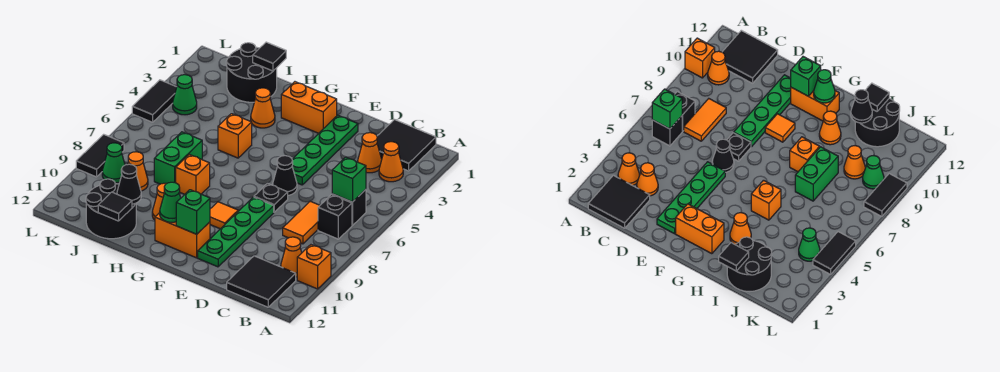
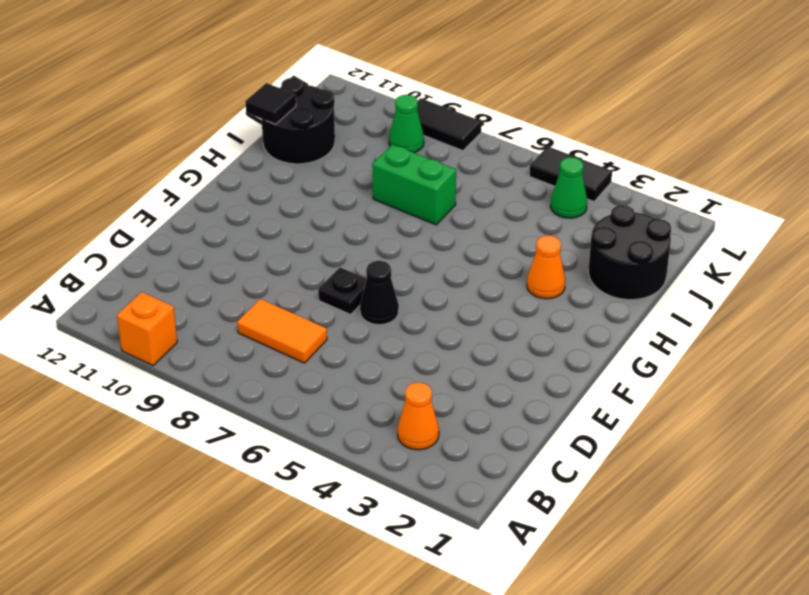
none -> black 2x2 tile [377,120,436,171]
none -> black 1x1 brick [332,189,366,226]
none -> black 1x1 brick [318,195,352,239]
none -> orange 1x1 cone [281,237,302,277]

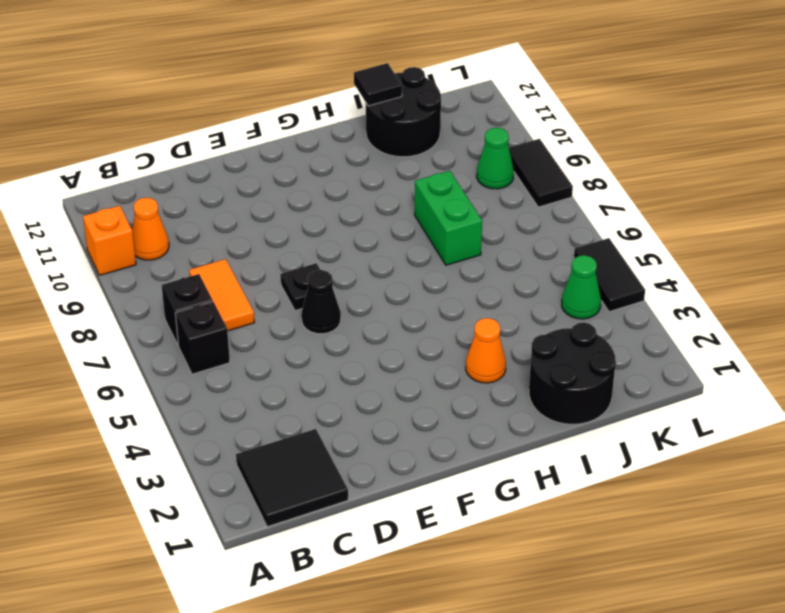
none -> orange 1x1 cone [379,142,403,182]
none -> black 2x2 tile [227,256,296,307]
none -> orange 1x1 cone [358,133,382,173]
none -> green 1x4 plate [292,115,358,185]

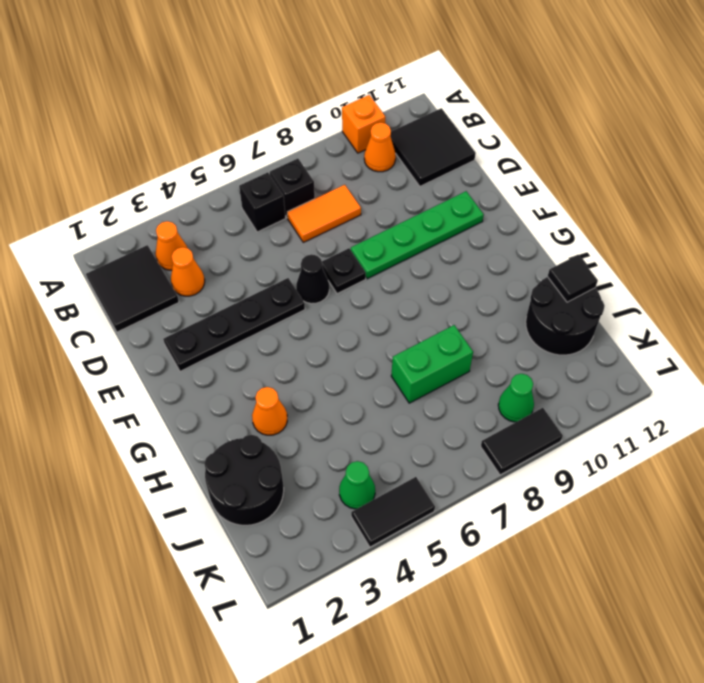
black 1x4 plate [163,278,305,371] -> green 1x4 plate [292,115,358,185]
none -> orange 1x2 brick [281,82,337,133]
none -> orange 1x1 tile [210,202,238,229]
none -> orange 1x2 brick [155,213,210,258]
none -> orange 1x1 brick [218,114,252,158]

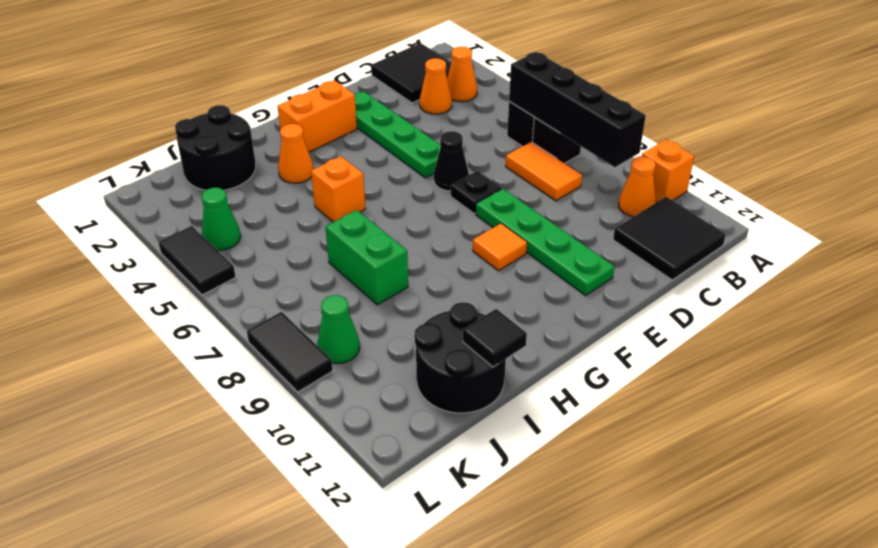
black 1x4 brick [509,52,646,167] -> green 1x1 brick [332,157,366,202]
none -> orange 1x2 brick [155,213,210,258]
none -> orange 1x1 brick [176,154,210,194]
none -> orange 1x1 cone [152,183,166,220]
none -> orange 1x1 cone [128,152,148,191]

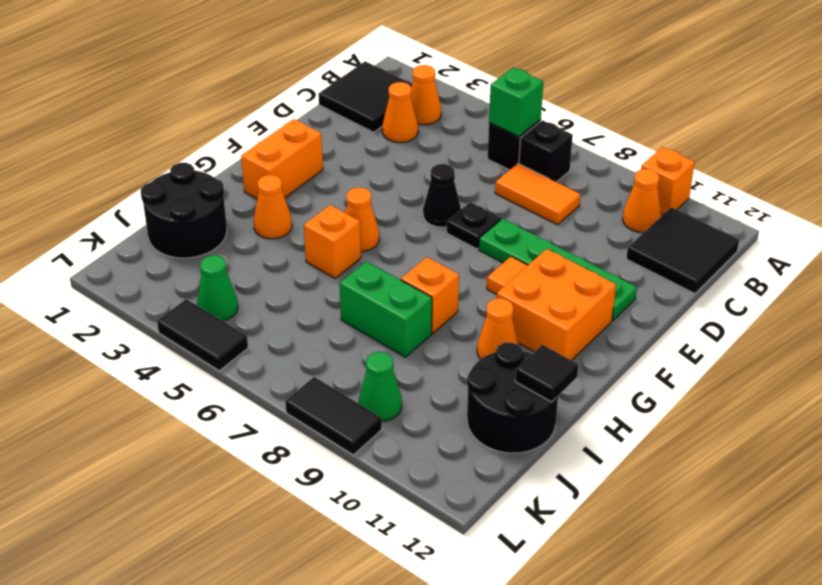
orange 2x2 brick [496,249,616,361] -> orange 1x2 brick [155,213,210,258]
orange 1x1 cone [345,188,379,252] -> orange 1x1 cone moved to [128,152,148,191]
none -> green 1x4 plate [292,115,358,185]
none -> green 1x1 brick [176,190,210,234]
none -> green 1x1 cone [160,182,181,222]
none -> black 1x1 tile [253,42,286,71]

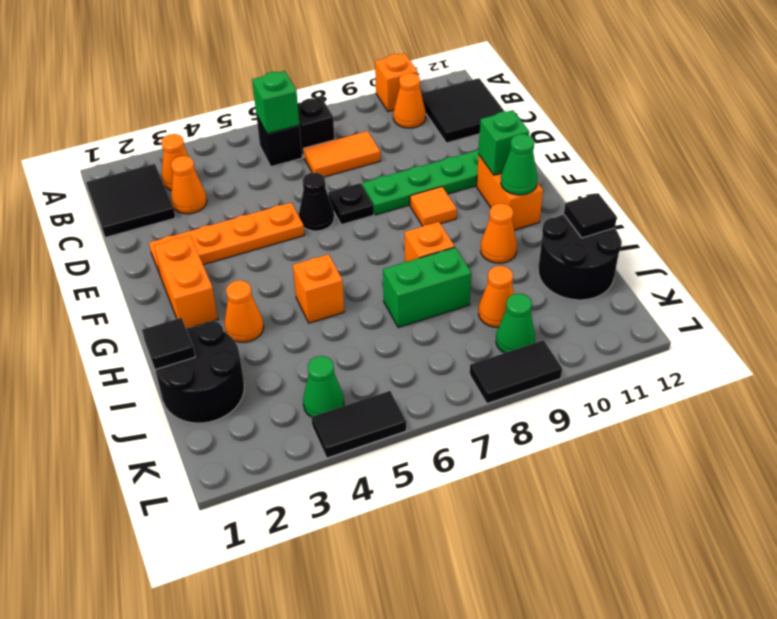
orange 1x4 plate [149,203,304,274] -> green 1x4 plate [292,115,358,185]
none -> black 1x1 cone [117,164,141,204]

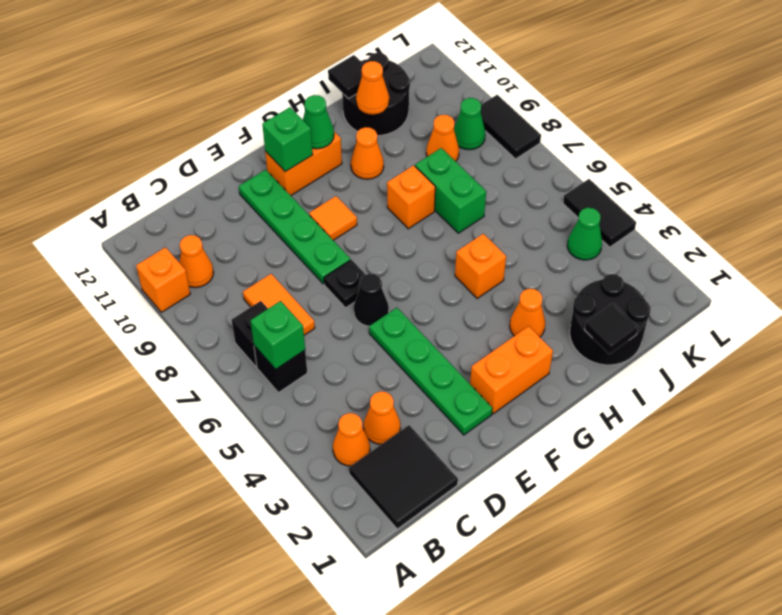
orange 1x1 cone [356,61,389,115] -> black 1x1 cone [117,164,141,204]
none -> black 2x2 tile [227,256,296,307]

